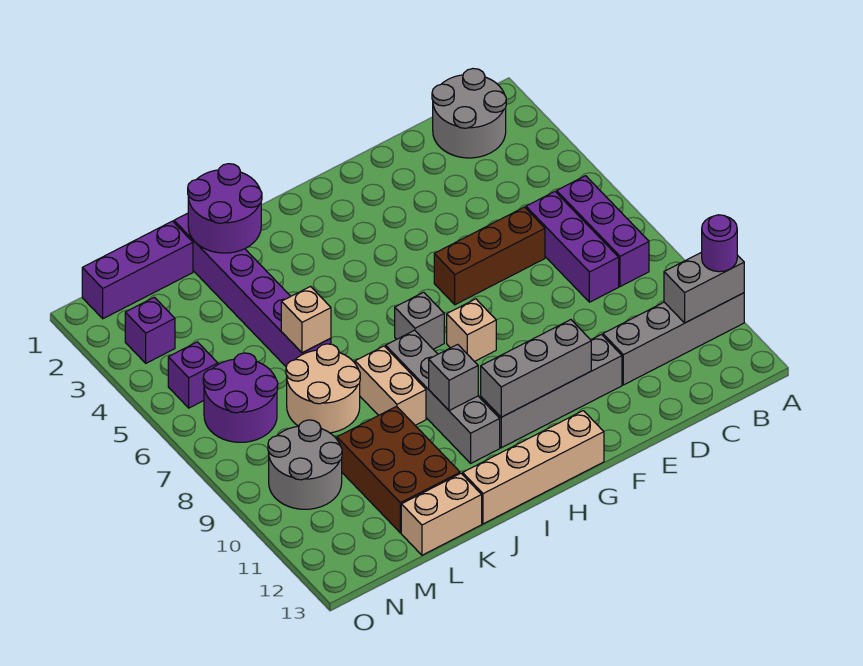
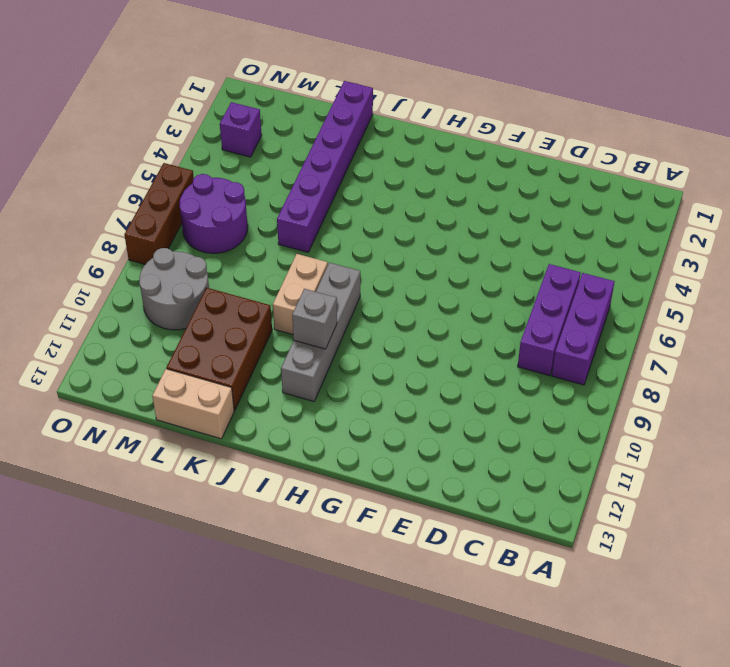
brown 1x3 brick [124,163,194,264] -> brown 1x3 brick turned to [434,207,545,305]
none -> grey 1x4 brick [603,293,744,385]
none -> grey 2x2 round brick [432,69,506,158]
none -> grey 1x4 brick [481,335,622,448]

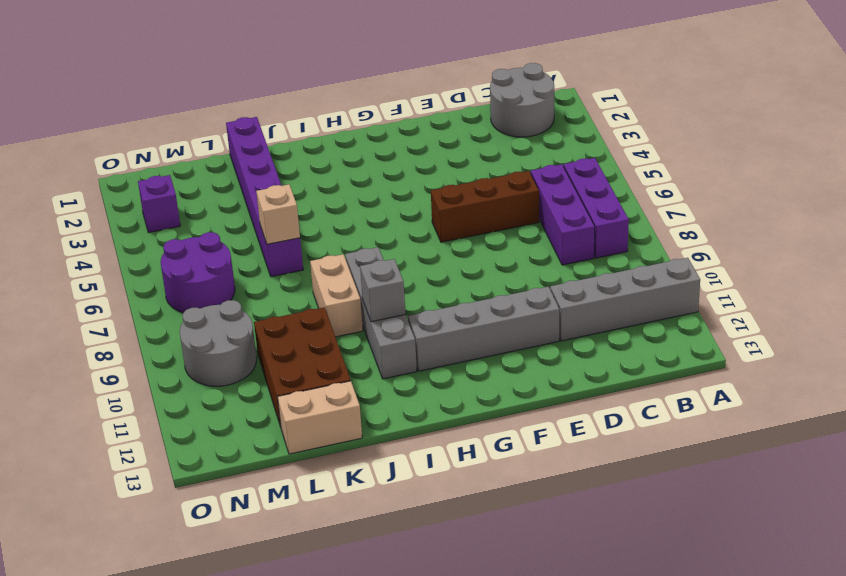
none -> tan 1x1 brick [447,299,496,362]
none -> tan 1x4 brick [463,411,604,524]
none -> grey 1x1 brick [395,292,444,349]

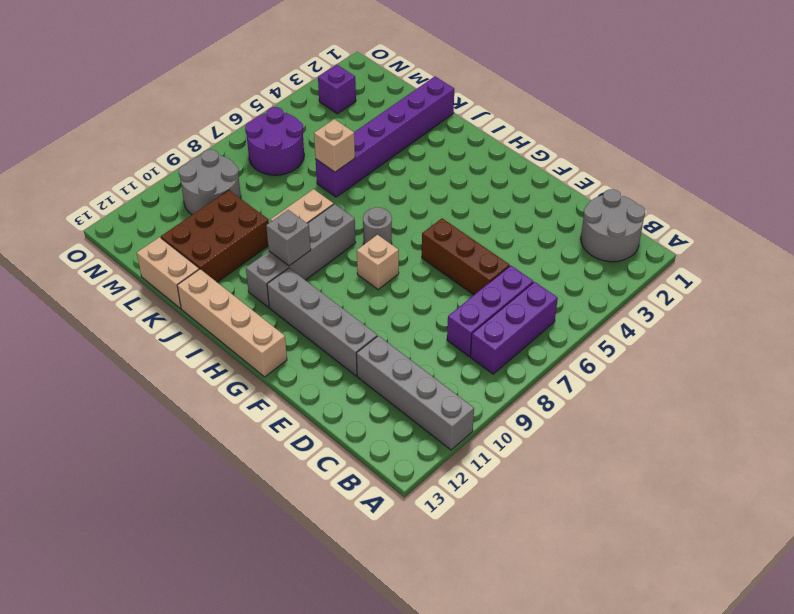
grey 1x1 round brick [363,207,392,244] -> grey 1x1 brick [395,292,444,349]
none -> tan 2x2 round brick [286,344,360,433]
none -> purple 1x3 brick [82,221,193,319]
none -> purple 1x1 brick [168,342,218,408]

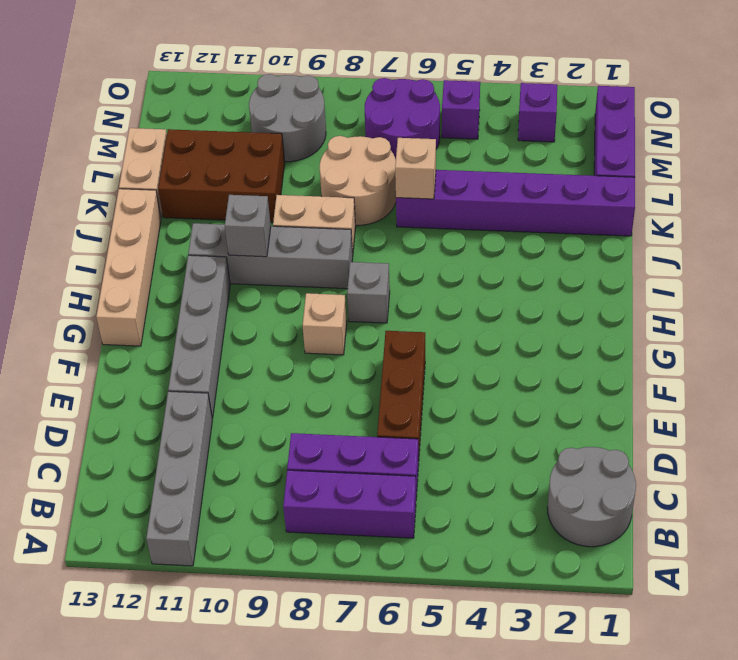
none -> grey 1x2 brick [664,252,744,323]
none -> grey 1x3 brick [481,320,591,417]
none -> purple 2x2 round brick [188,164,262,253]

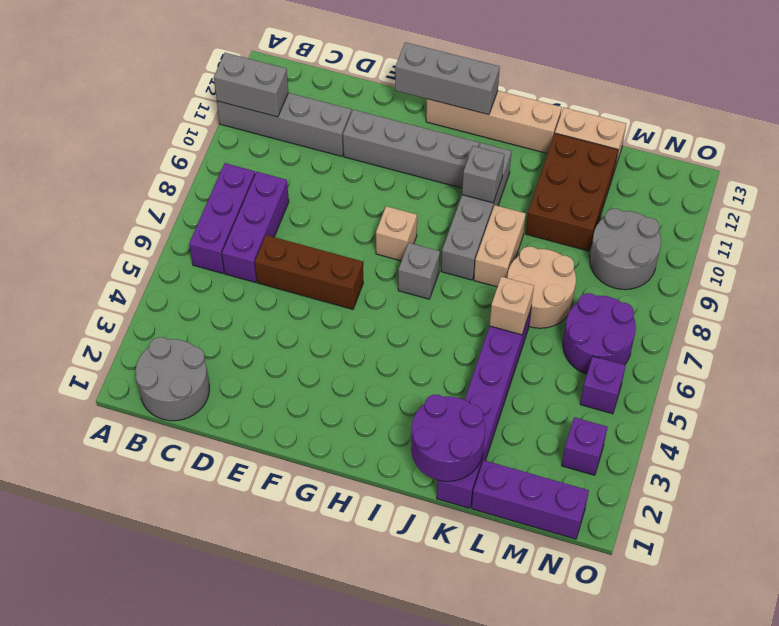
grey 1x3 brick [395,42,500,115] -> grey 1x3 brick moved to [481,320,591,417]
none -> purple 1x1 round brick [702,215,737,272]

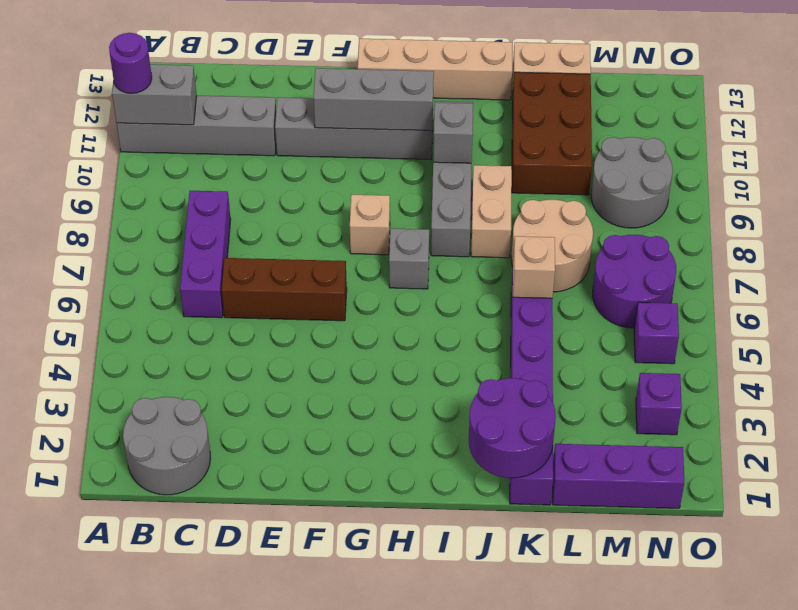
none -> purple 1x3 brick [557,176,649,287]

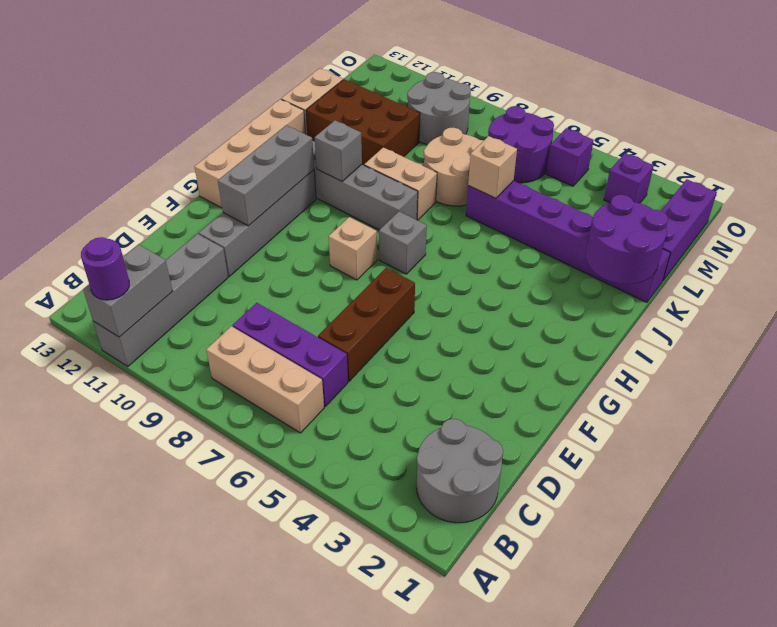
tan 1x3 brick [206,326,324,433] -> purple 1x3 brick [557,176,649,287]

